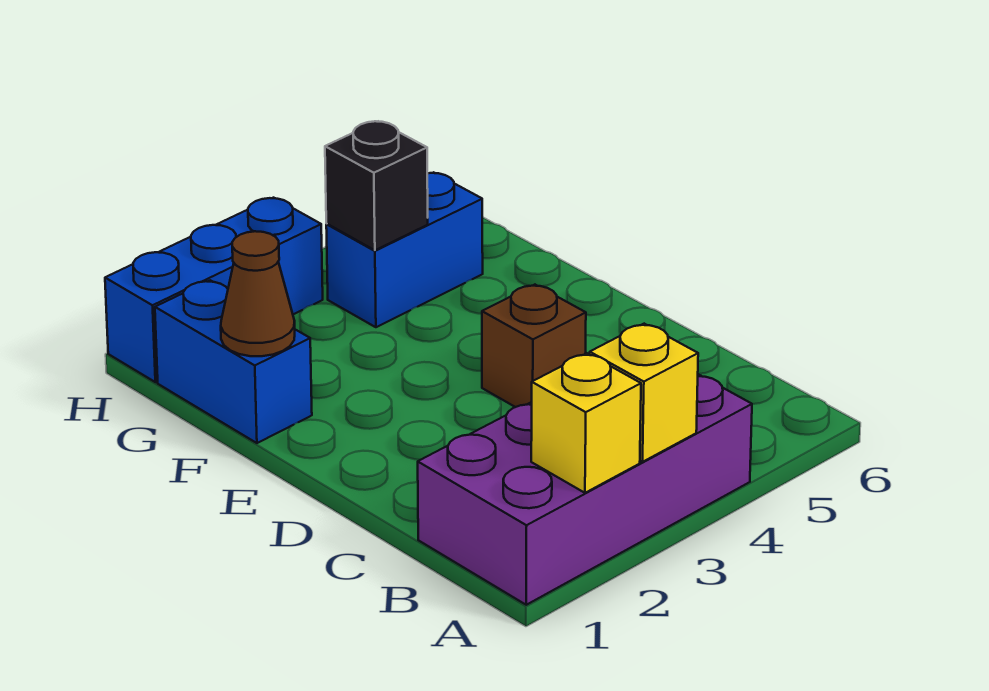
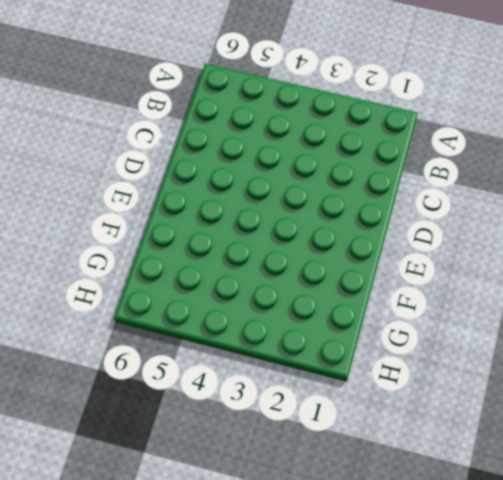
none -> purple 2x4 brick [418,374,752,605]
none -> brown 1x1 brick [482,285,586,407]

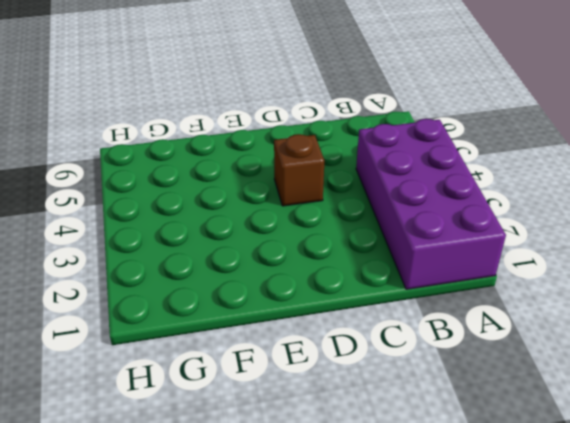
none -> blue 1x2 brick [155,280,312,443]
none -> blue 1x2 brick [326,172,483,327]

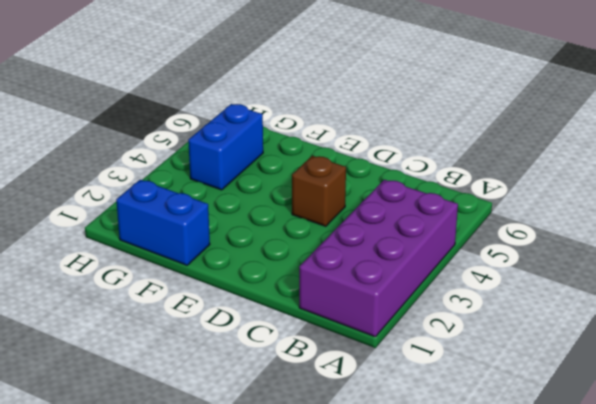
none -> blue 1x3 brick [105,198,323,382]
none -> yellow 1x1 brick [531,353,641,493]

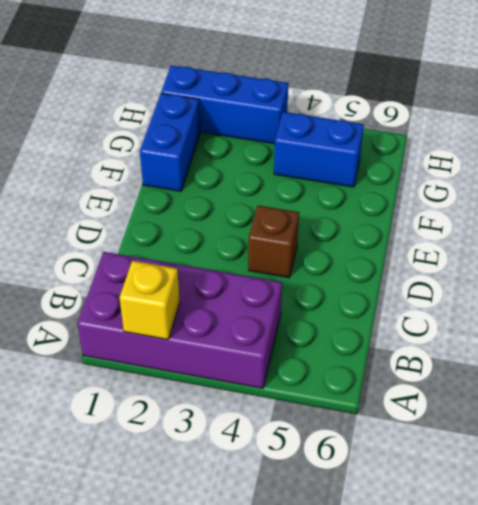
none -> yellow 1x1 brick [590,324,698,462]
none -> brown 1x1 cone [221,231,295,356]

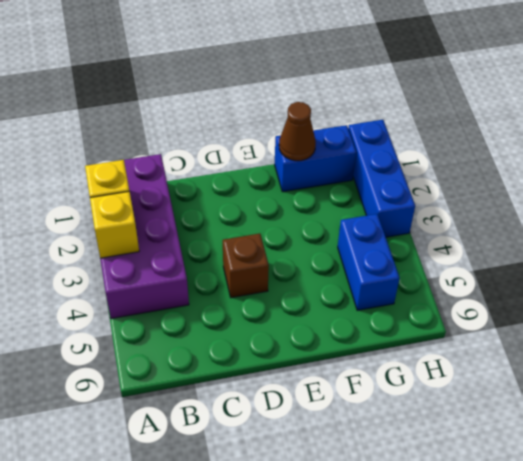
none -> black 1x1 brick [325,121,428,250]

